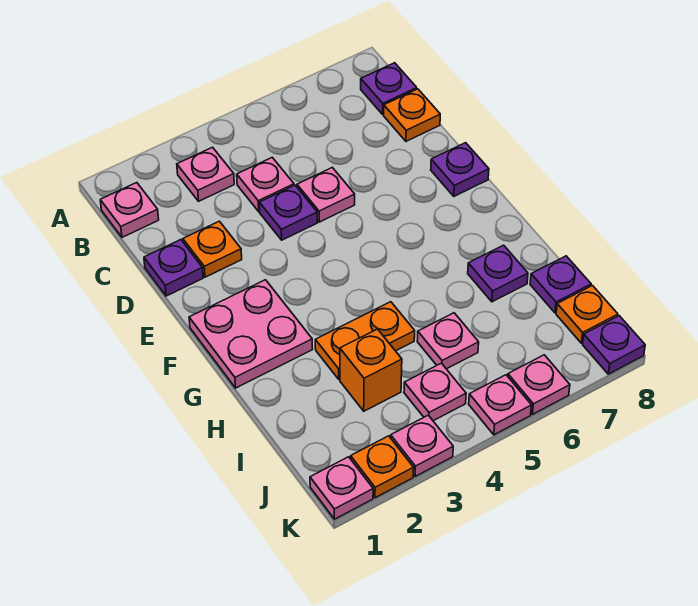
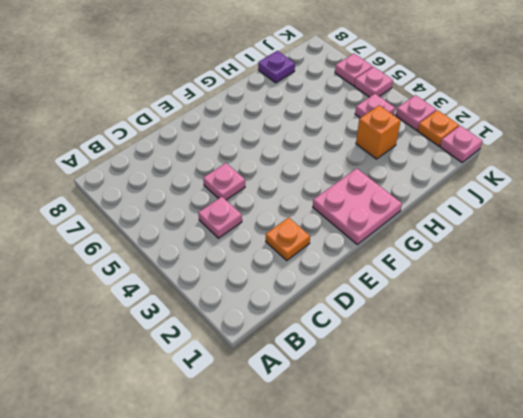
none -> pink 1x1 plate [100,183,159,237]
none -> pink 1x1 plate [177,147,234,201]
none -> purple 1x1 plate [361,63,417,114]

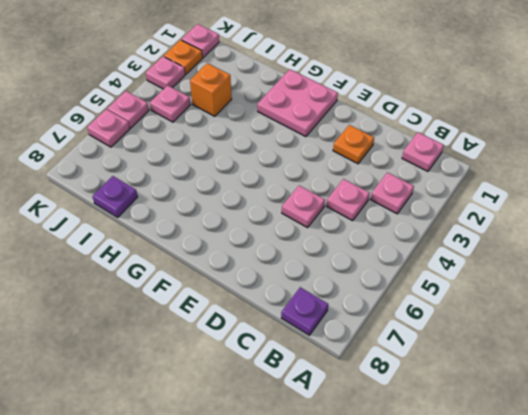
none -> orange 1x1 plate [384,89,440,141]
none -> purple 1x1 plate [144,240,203,296]
none -> purple 1x1 plate [259,185,317,240]

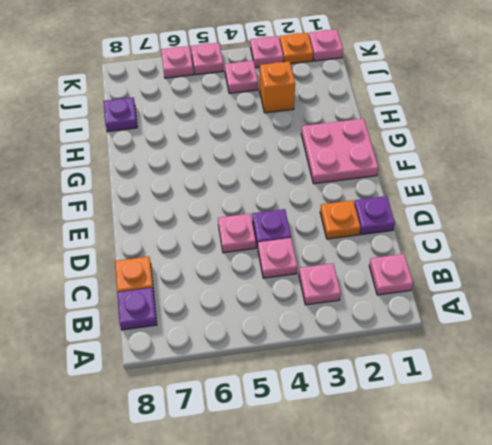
none -> purple 1x1 plate [431,143,489,196]
none -> orange 1x2 plate [315,302,415,380]
none -> purple 1x1 plate [468,245,528,302]

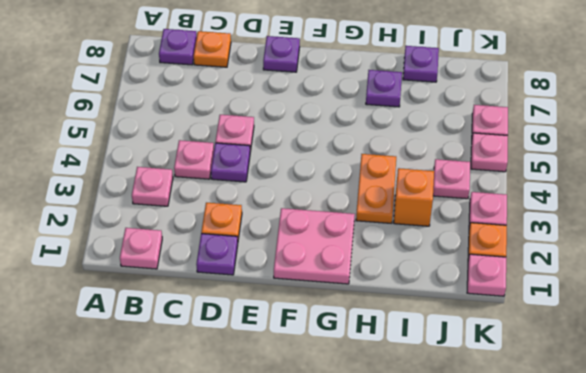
none -> pink 1x1 plate [417,313,479,369]
none -> orange 1x1 plate [556,286,618,343]
none -> purple 1x1 plate [583,316,645,374]

